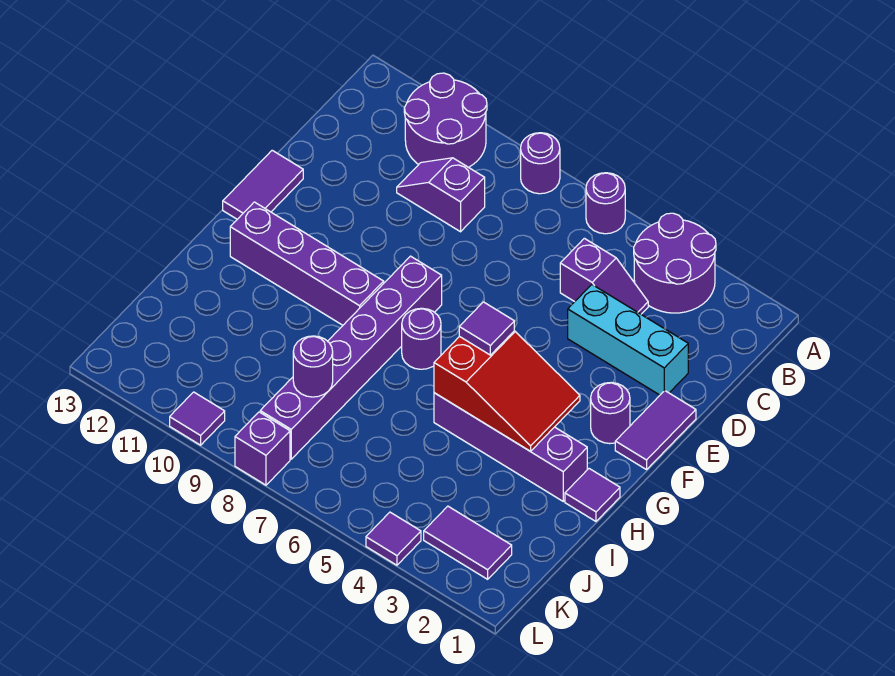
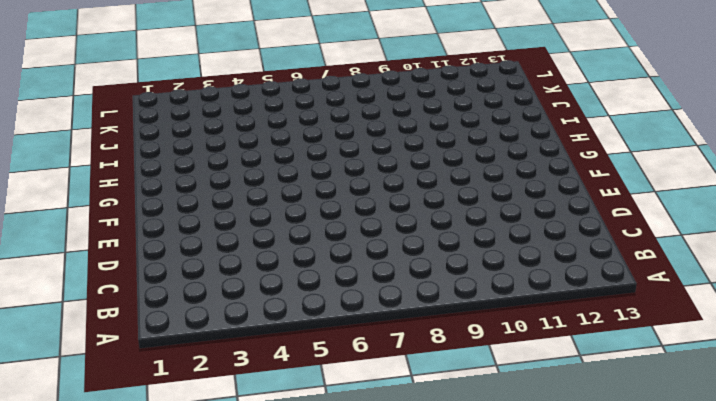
none -> purple 2x2 round brick [634,213,716,313]
none -> purple 1x1 round brick [586,173,625,234]
none -> purple 1x1 round brick [521,133,560,194]

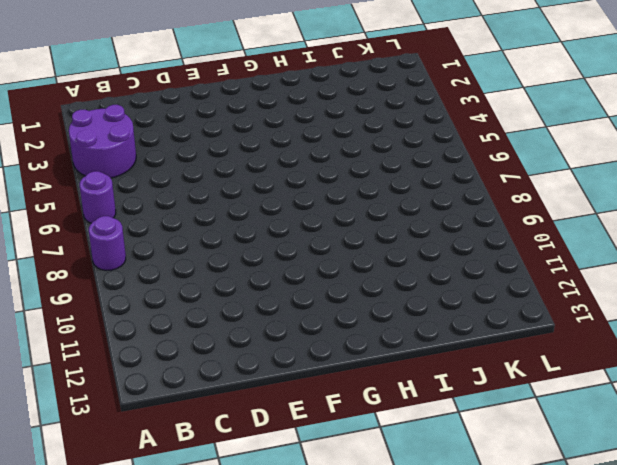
none -> purple 2x2 round brick [404,73,487,167]
none -> purple 1x2 slope [560,238,648,314]
none -> purple 1x2 slope [397,158,485,232]

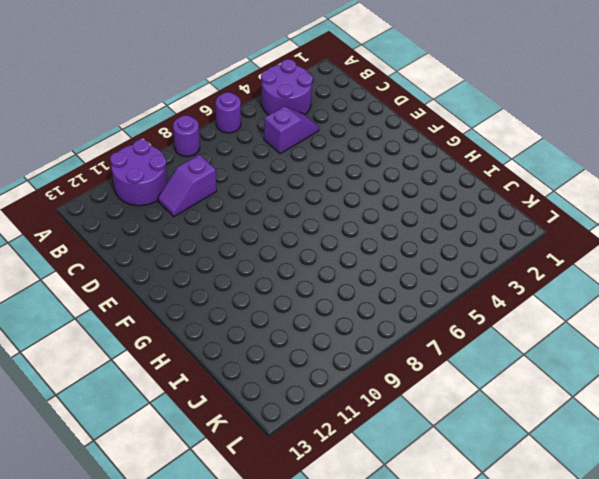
none -> cyan 1x3 brick [568,285,688,395]
none -> purple 1x2 tile [615,391,696,470]
none -> purple 1x2 tile [223,150,303,219]

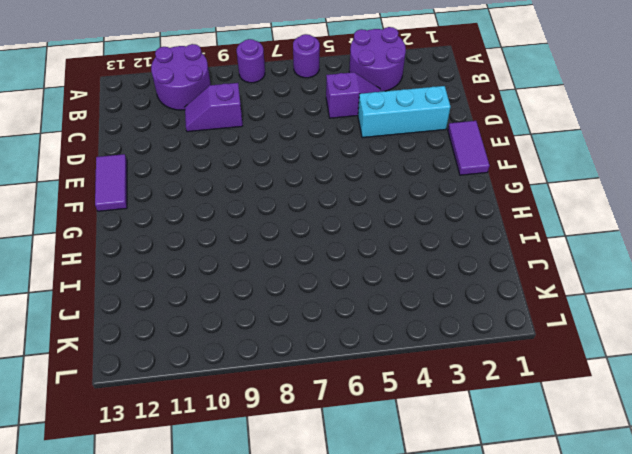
none -> purple 1x1 round brick [591,383,630,444]
none -> purple 1x6 brick [260,256,442,459]
none -> purple 1x1 round brick [402,308,441,369]

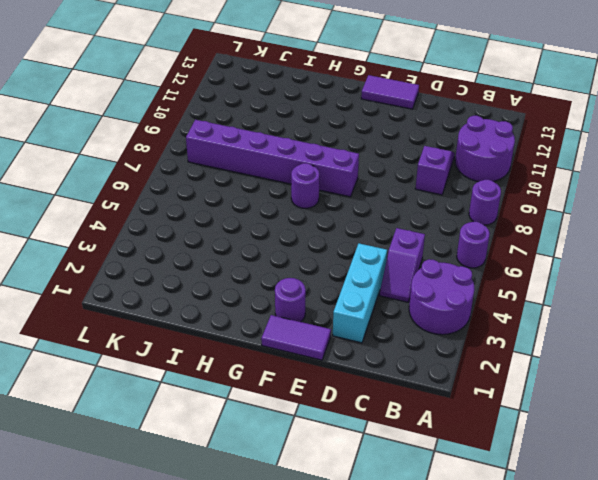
none -> purple 1x4 brick [230,202,384,325]
none -> purple 1x1 tile [565,469,620,521]
none -> purple 1x4 brick [434,393,587,501]

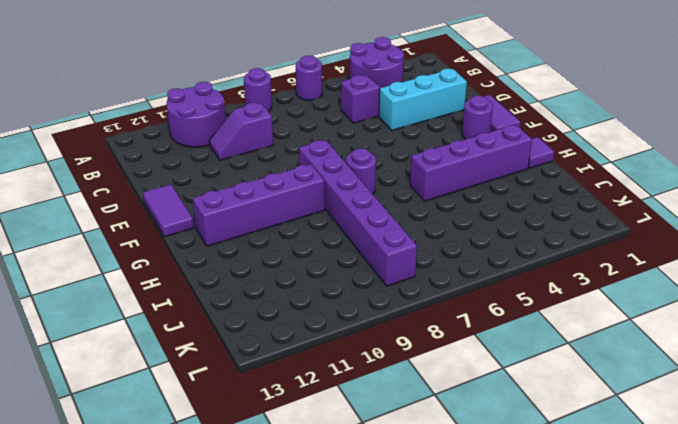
none -> purple 1x2 tile [424,506,512,579]
none -> purple 1x1 tile [366,512,421,565]
none -> purple 1x1 brick [235,412,290,485]

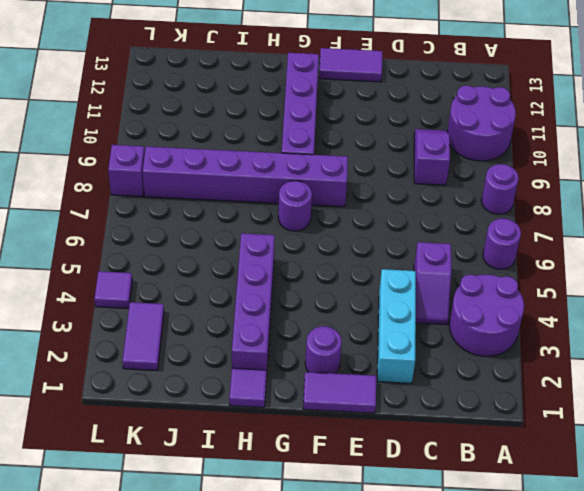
none -> purple 1x1 tile [170,392,225,445]
none -> red 2x3 slope [434,331,580,451]
none -> purple 1x1 round brick [293,336,333,397]

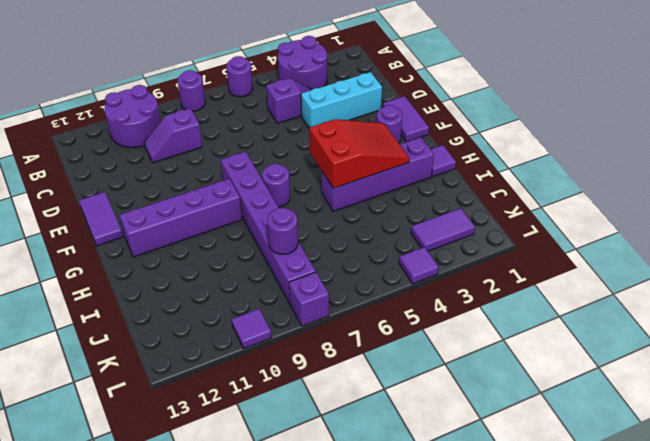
none -> purple 1x1 tile [459,302,514,355]

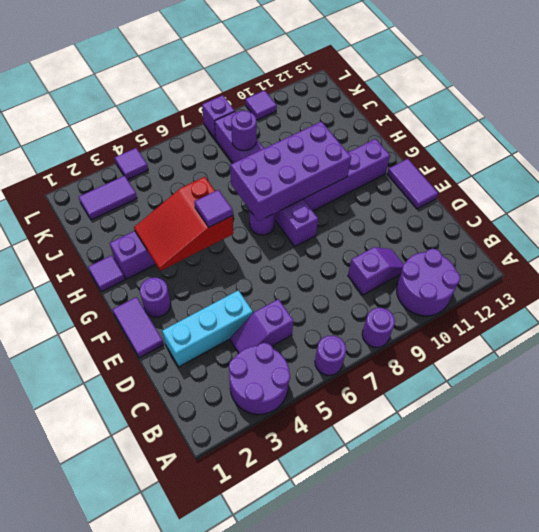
purple 2x4 brick [230,122,351,221] -> none

